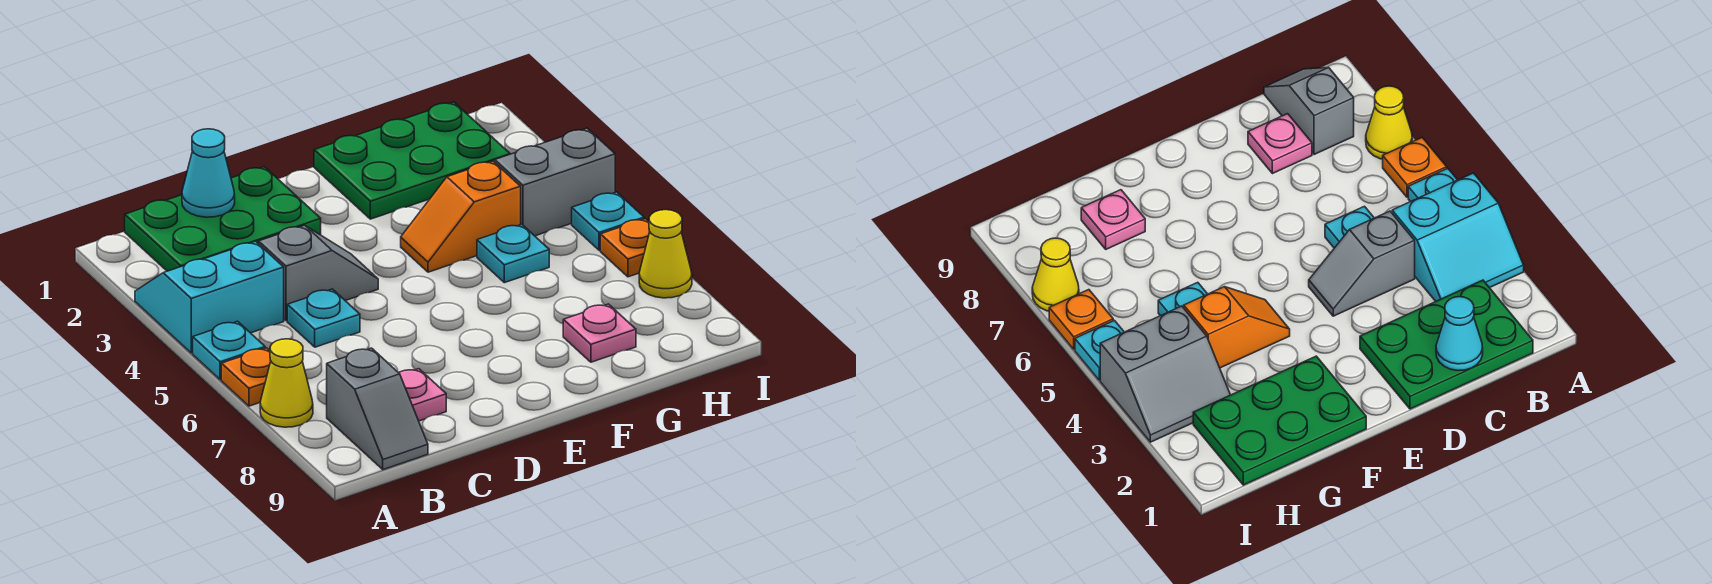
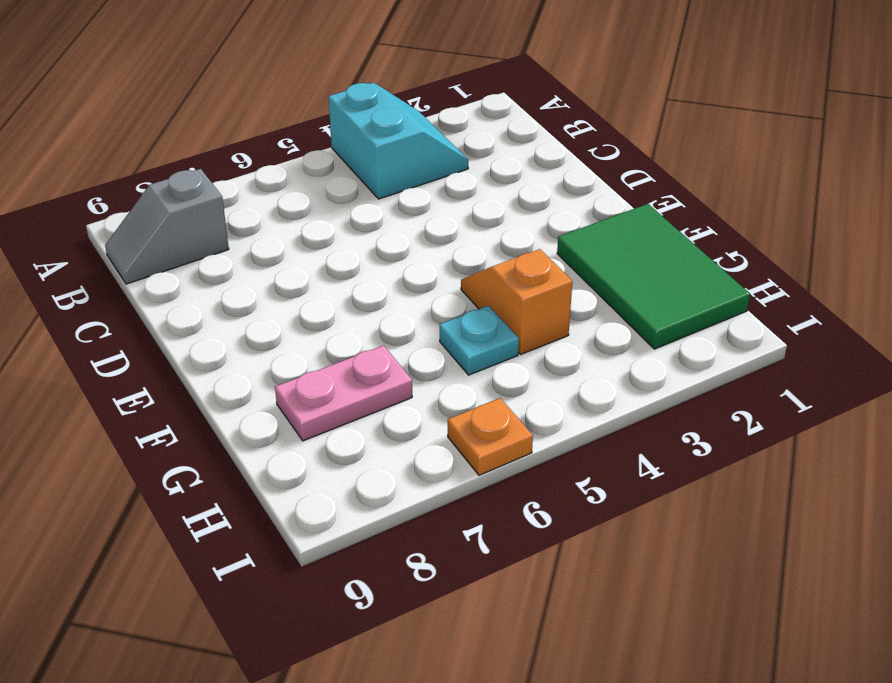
green 2x3 tile [557,204,750,349] -> green 2x3 plate [314,102,510,219]
pink 1x2 plate [275,345,412,441] -> pink 1x1 plate [563,304,636,362]
none -> cyan 1x1 plate [193,321,265,380]
none -> orange 1x1 plate [221,348,271,406]
none -> yellow 1x1 cone [260,339,313,427]

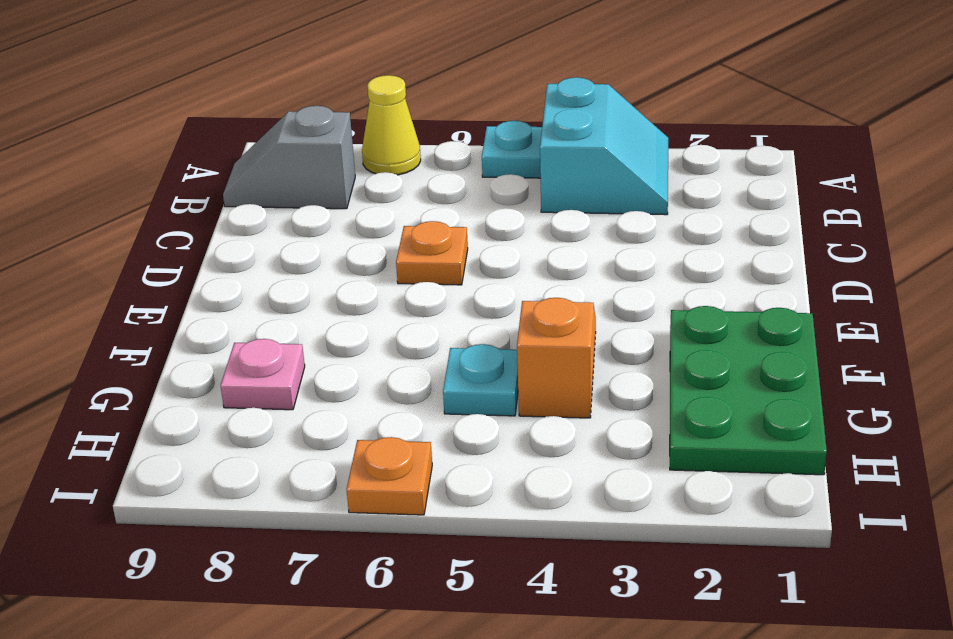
orange 1x1 plate [396,221,468,285] -> orange 1x1 plate moved to [221,348,271,406]
none -> green 2x3 plate [125,167,321,271]
none -> grey 1x2 slope [259,225,378,321]
none -> cyan 1x1 plate [287,289,360,347]

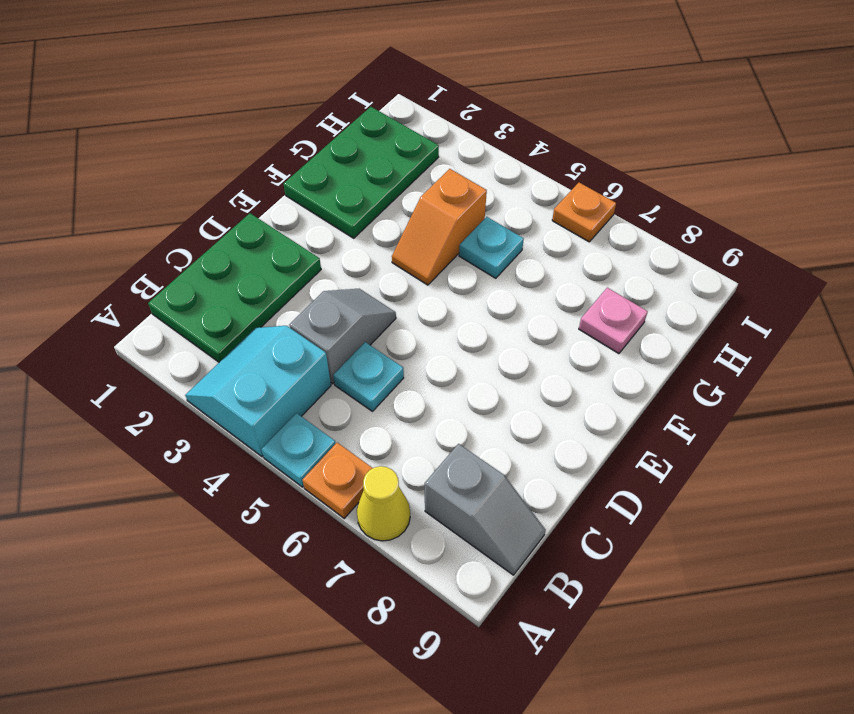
none -> pink 1x1 plate [399,369,446,421]
none -> grey 2x2 slope [493,128,615,236]
none -> cyan 1x1 plate [572,192,644,250]

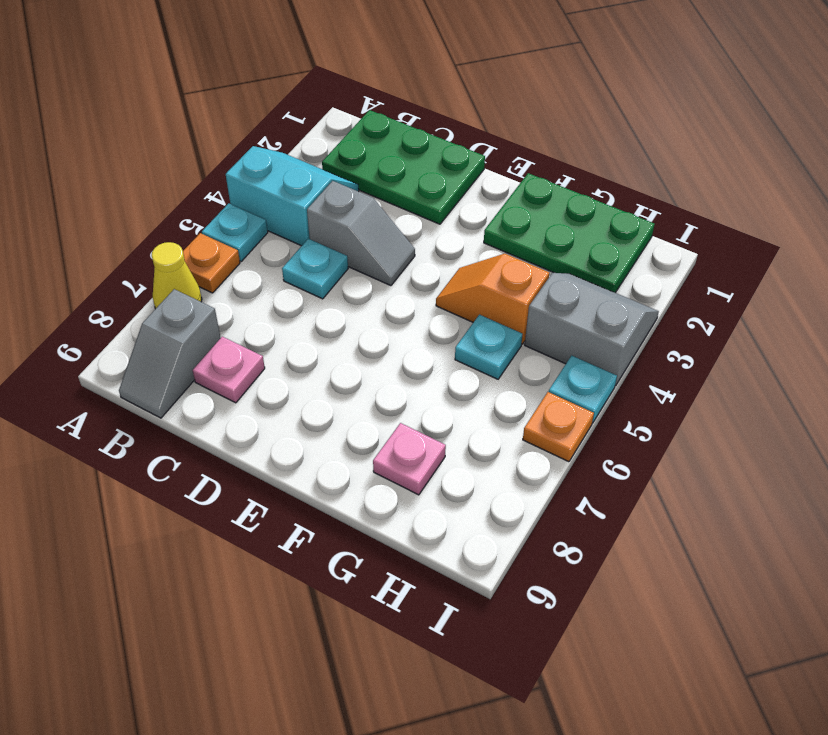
none -> yellow 1x1 cone [639,210,692,298]
none -> cyan 1x1 cone [182,129,235,217]

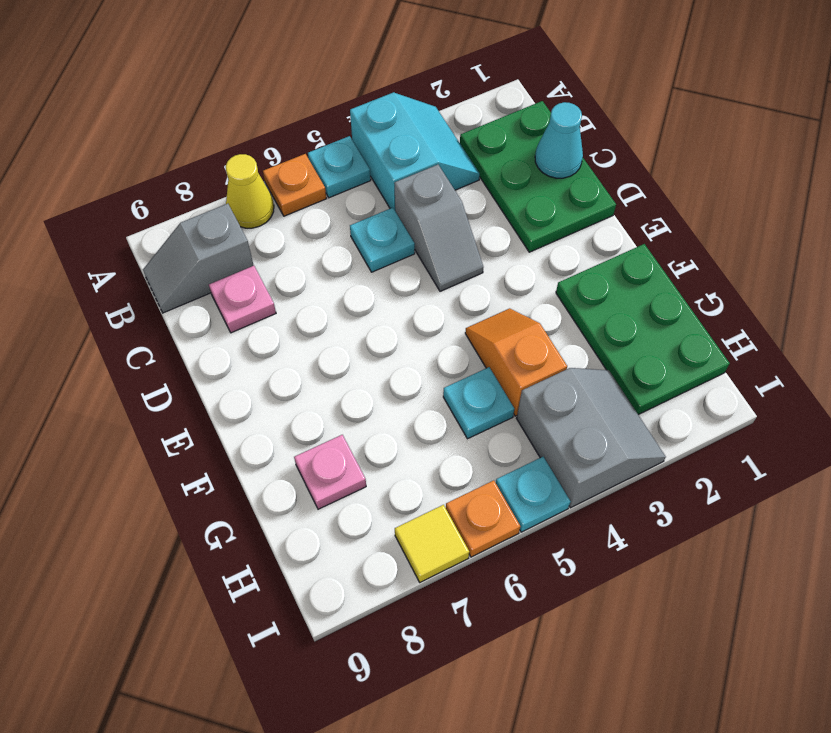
yellow 1x1 tile [395,505,469,582] -> yellow 1x1 cone [639,210,692,298]

